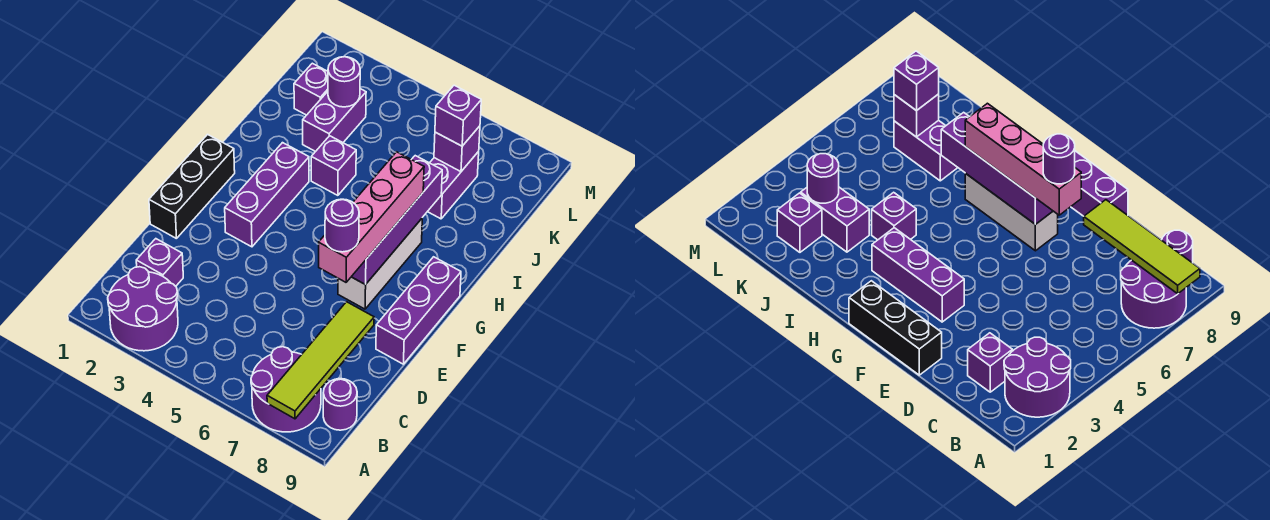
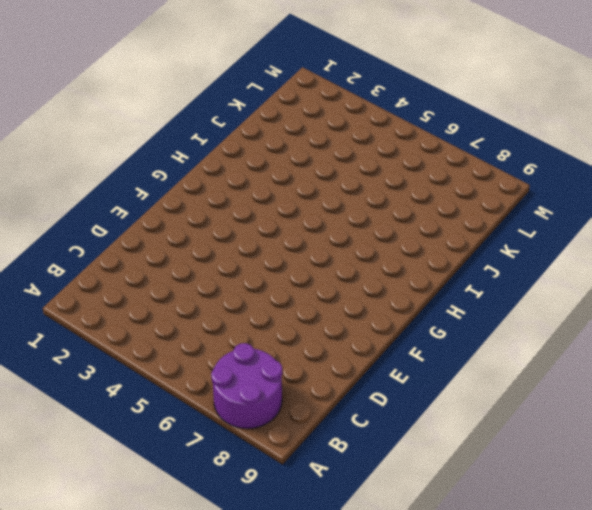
none -> purple 2x2 round brick [108,267,178,351]
none -> purple 1x1 round brick [323,379,357,430]
none -> purple 1x1 brick [136,239,183,286]

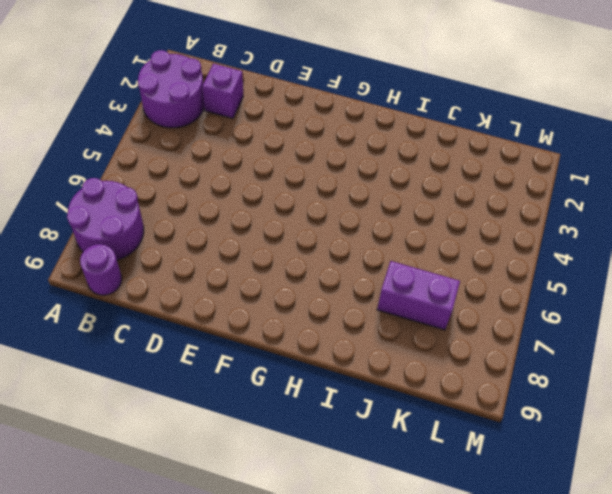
none -> black 1x3 brick [149,134,235,239]
none -> purple 1x3 brick [376,257,461,364]
none -> purple 1x3 brick [225,143,309,247]

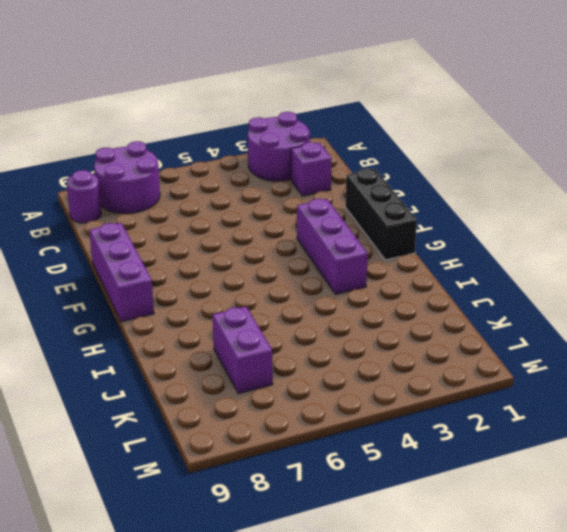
none -> white 1x3 brick [338,219,422,309]
none -> purple 1x1 brick [311,136,356,195]
none -> purple 1x2 brick [303,89,366,152]

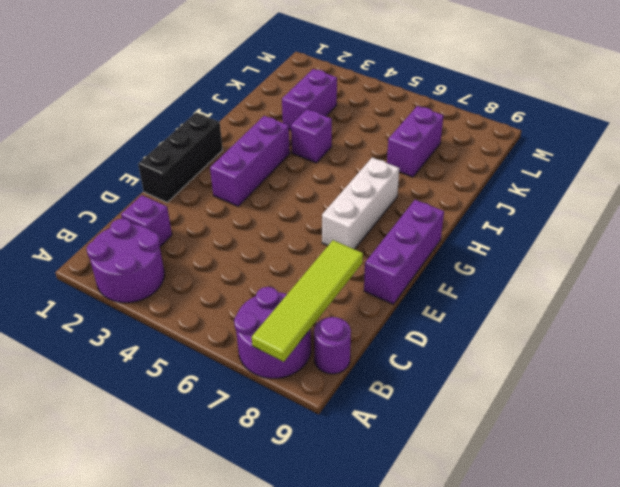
none -> purple 1x1 brick [294,63,328,115]
none -> purple 1x4 brick [352,156,442,285]
none -> purple 1x1 round brick [328,57,360,107]

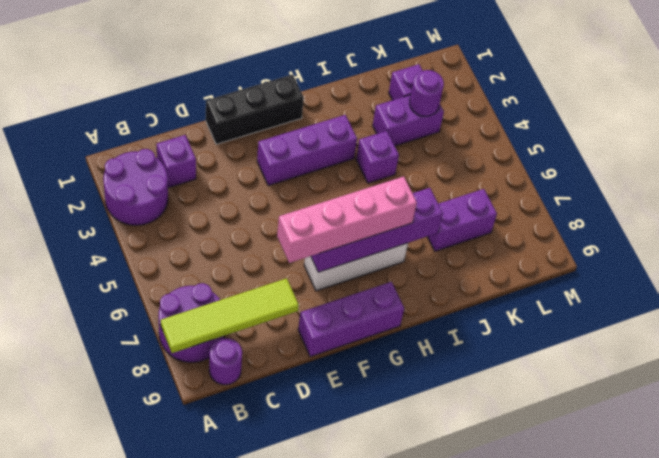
none -> purple 1x1 brick [434,126,480,172]
none -> purple 1x1 brick [435,85,481,146]
none -> purple 1x1 round brick [325,199,359,252]

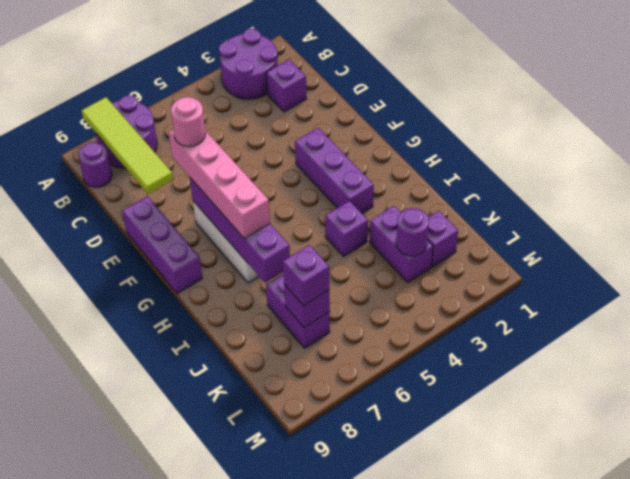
pink 1x1 round brick [171,97,205,147] -> purple 1x1 round brick [325,199,359,252]
none -> black 1x3 brick [149,134,235,239]

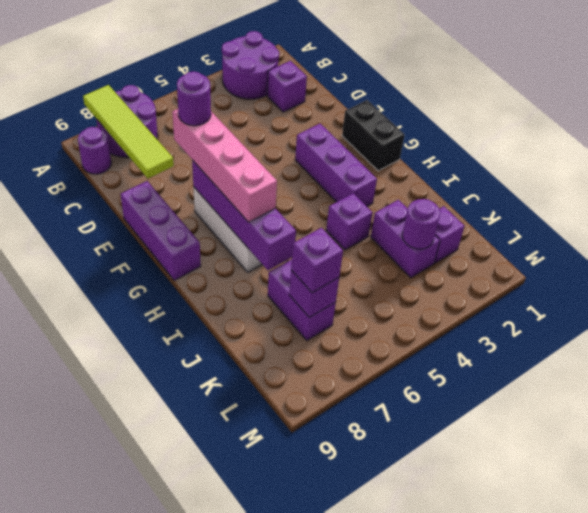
black 1x2 brick [342,100,404,171] -> black 1x3 brick [149,134,235,239]

